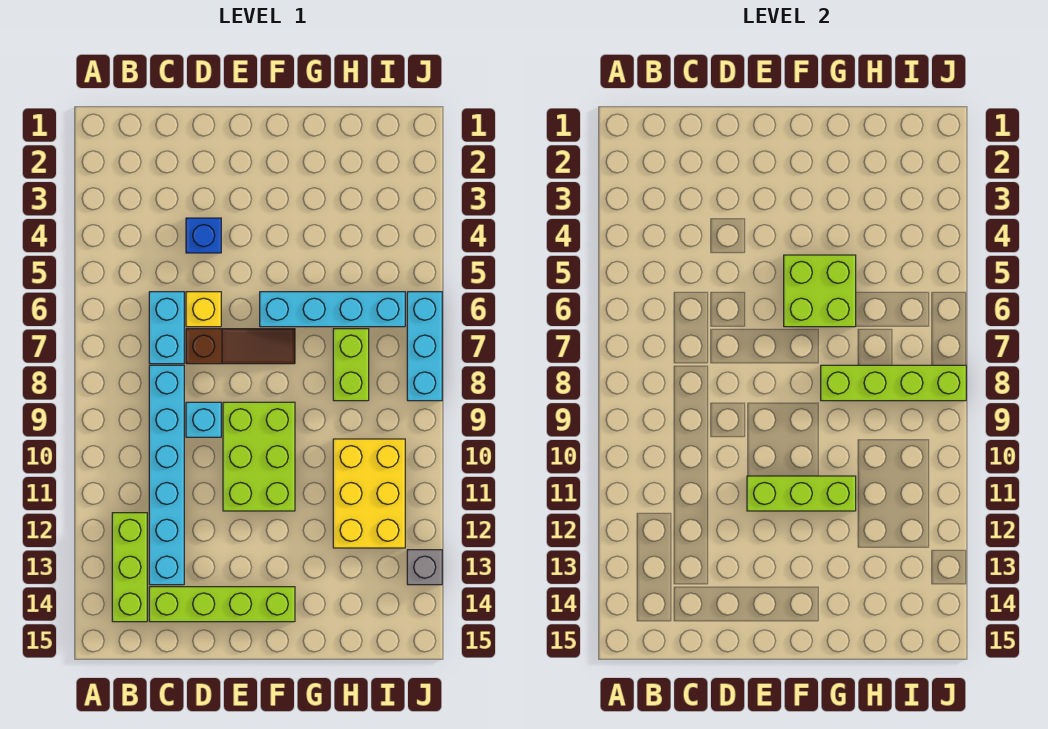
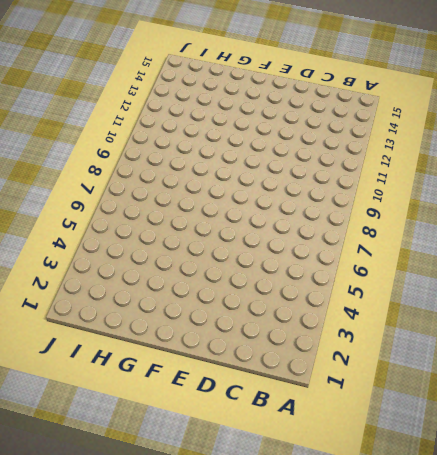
none -> lime 1x3 brick [112,513,147,622]
none -> cyan 1x2 brick [149,292,184,364]
none -> cyan 1x6 brick [149,365,184,585]

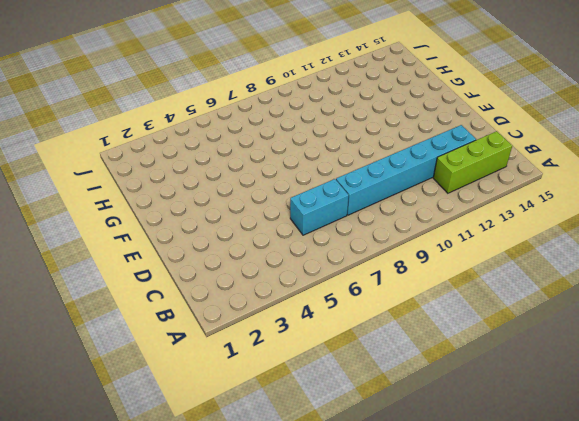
none -> lime 1x4 brick [149,587,295,622]
none -> blue 1x1 brick [186,218,221,253]
none -> yellow 1x1 brick [186,292,221,327]

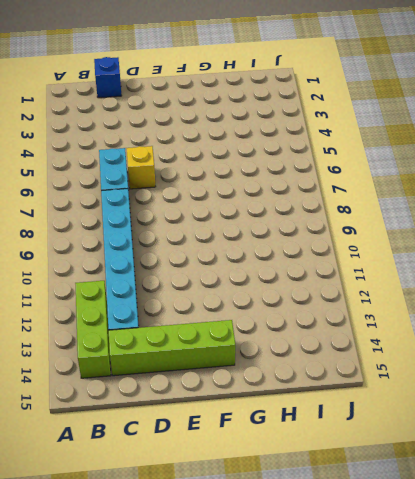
blue 1x1 brick [94,57,122,98] -> blue 1x1 brick moved to [186,218,221,253]
none -> brown 1x3 slope [186,329,295,364]
none -> cyan 1x1 brick [186,402,221,437]
none -> lime 2x3 brick [223,402,295,511]

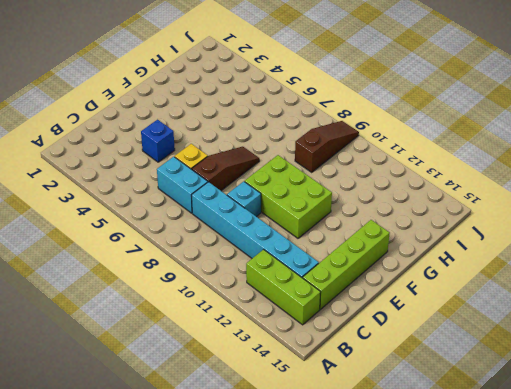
brown 1x3 slope [295,121,359,172] -> none
none -> cyan 1x4 brick [260,292,405,327]
none -> lime 1x2 brick [333,329,369,401]
none -> yellow 2x3 brick [333,439,405,548]

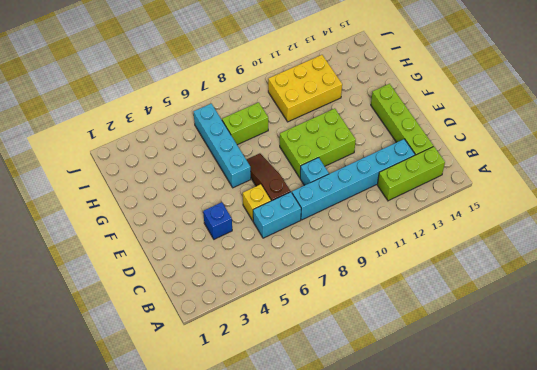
none -> cyan 1x3 brick [407,292,442,401]
none -> grey 1x1 brick [407,550,442,585]
none -> lime 1x3 brick [747,476,856,511]

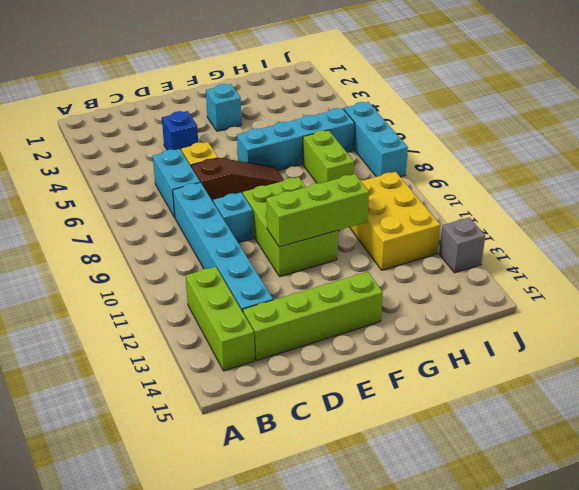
cyan 1x1 brick [206,84,242,131] -> none
none -> lime 2x2 brick [784,255,856,327]
none -> lime 1x4 brick [821,365,966,401]

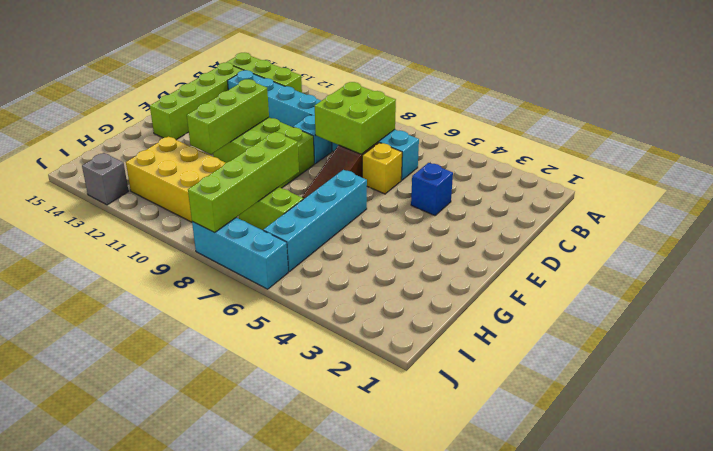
lime 2x2 brick [315,82,396,154] -> lime 2x2 brick moved to [784,255,856,327]

